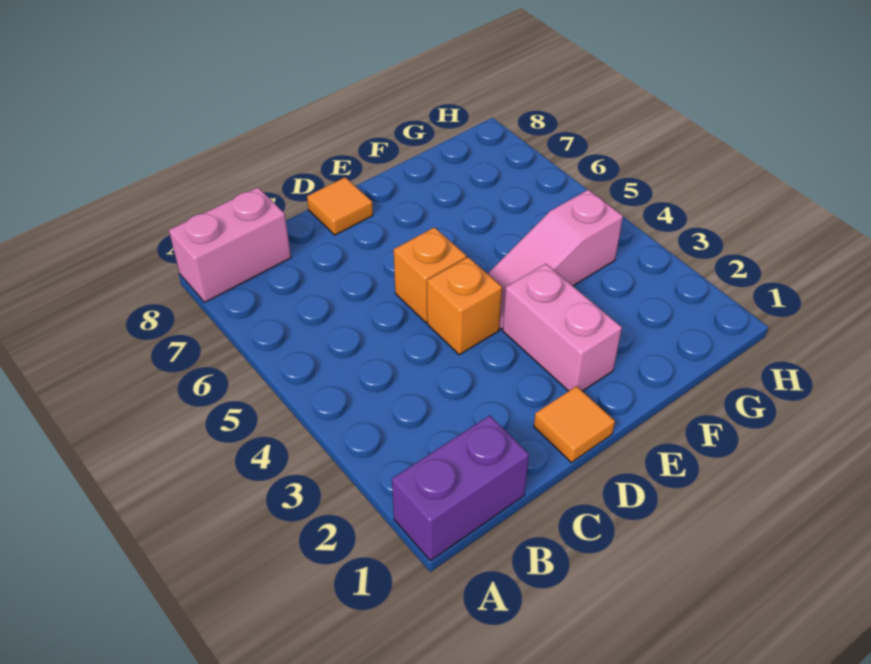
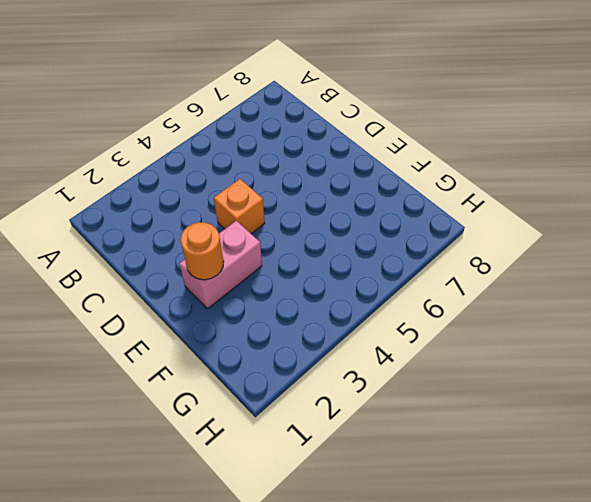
orange 1x1 round brick [180,222,224,280] -> none
none -> purple 1x2 brick [392,415,529,561]
none -> pink 1x2 brick [169,187,291,302]

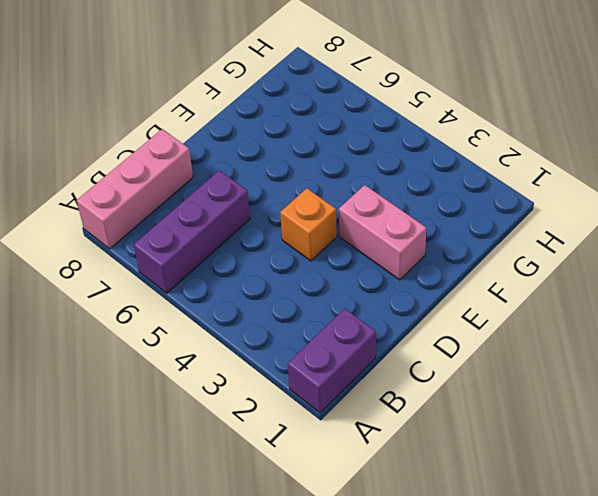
purple 1x3 brick [134,170,250,293] -> none
pink 1x3 brick [77,129,193,249] -> pink 1x2 brick [169,187,291,302]
none -> orange 1x1 tile [534,386,615,462]
none -> orange 1x1 brick [394,227,466,322]

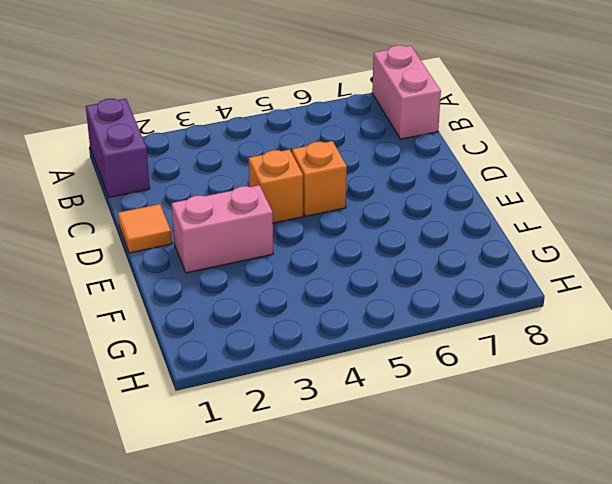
none -> orange 1x1 tile [307,177,373,235]
none -> pink 1x3 slope [488,190,623,329]

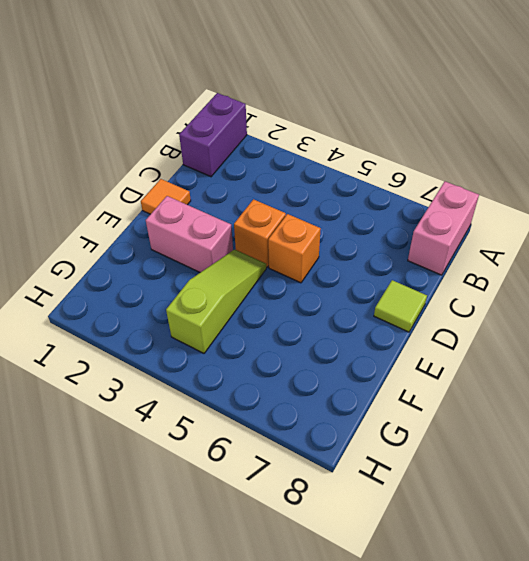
lime 1x1 tile [374,280,427,332] -> orange 1x1 tile [307,177,373,235]
lime 1x3 slope [166,249,266,353] -> pink 1x3 slope [488,190,623,329]

